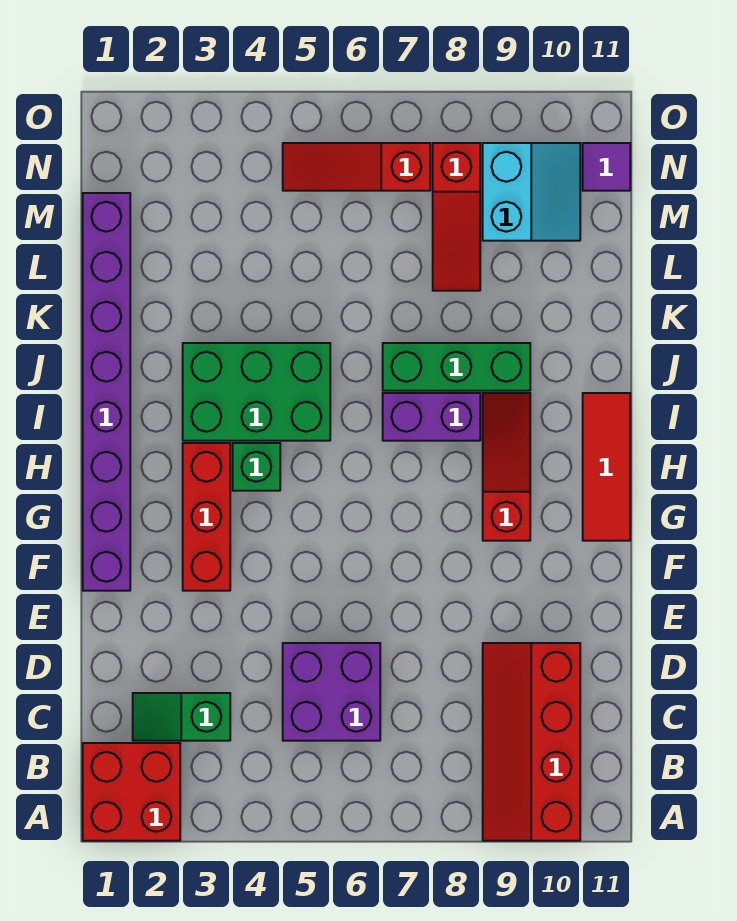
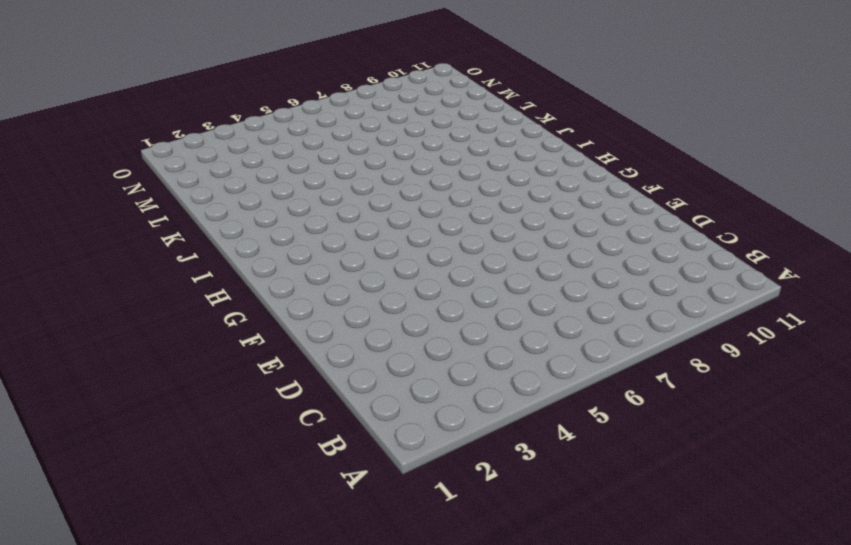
none -> red 2x2 brick [83,743,180,841]
none -> red 2x4 slope [483,643,580,841]
none -> green 1x2 slope [133,693,230,741]

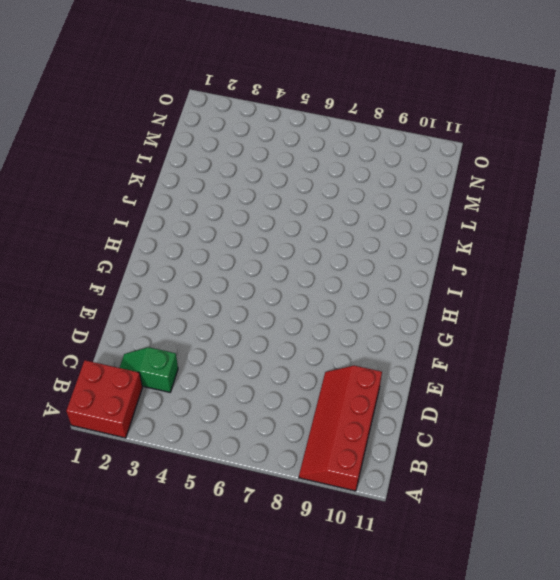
none -> purple 2x2 brick [283,643,380,741]
none -> purple 1x8 brick [83,193,130,591]
none -> red 1x3 brick [183,443,230,591]

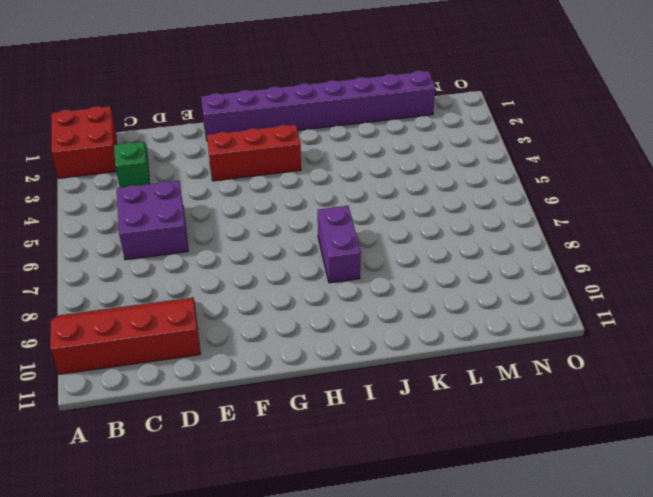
none -> red 1x3 slope [483,393,530,541]
none -> red 1x3 tile [583,393,630,541]
none -> green 1x1 brick [233,443,280,491]

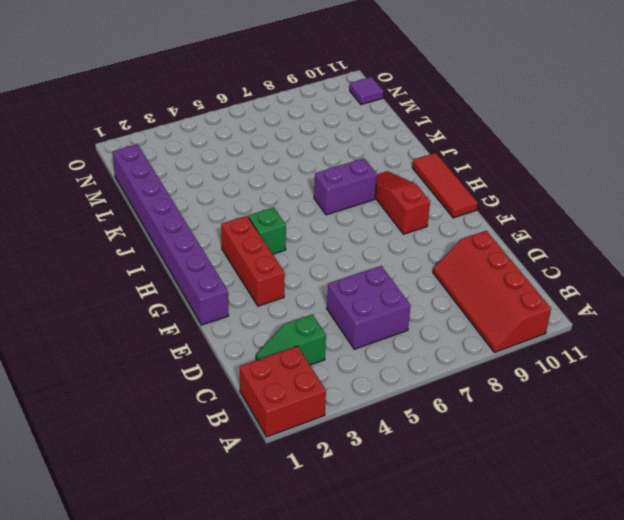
none -> green 2x3 brick [183,343,330,441]
none -> green 1x3 brick [383,343,530,391]
none -> red 1x3 slope [433,143,480,291]

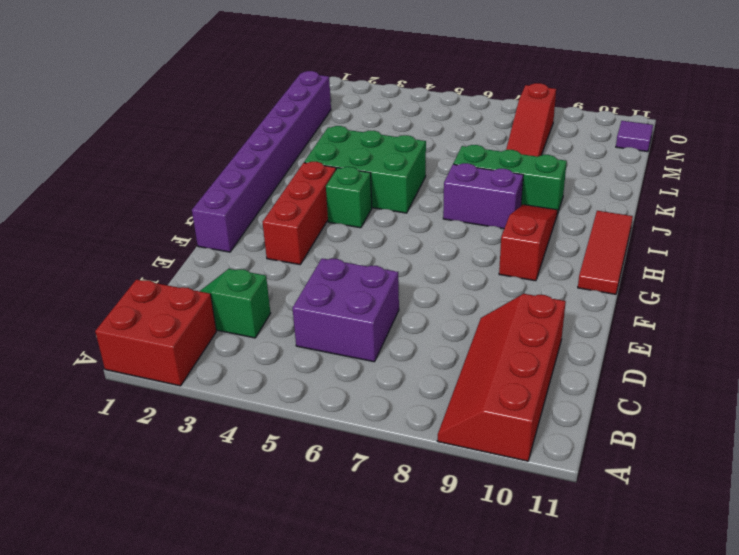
none -> cyan 2x2 slope [483,143,580,241]
none -> red 1x3 slope [283,143,430,191]

